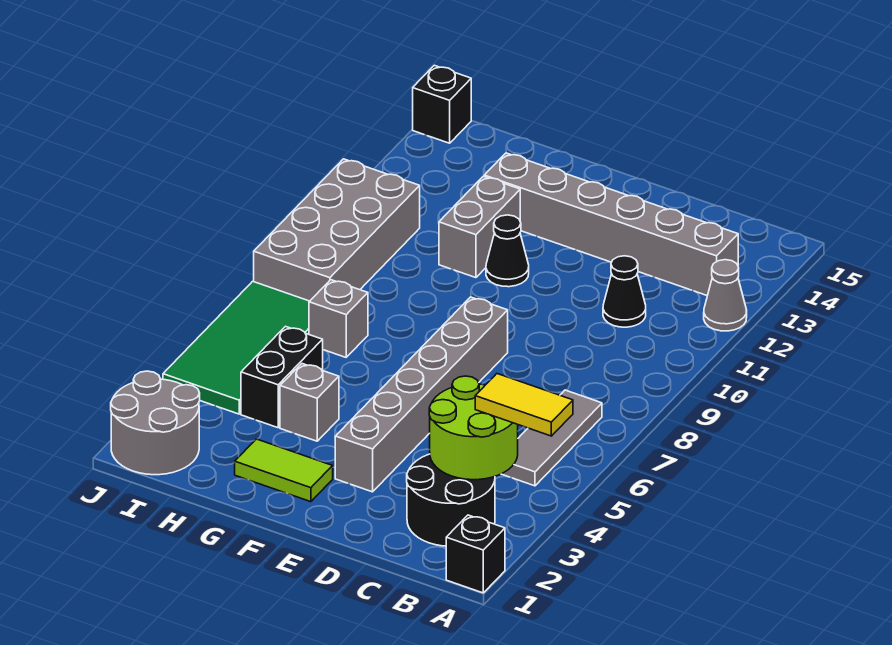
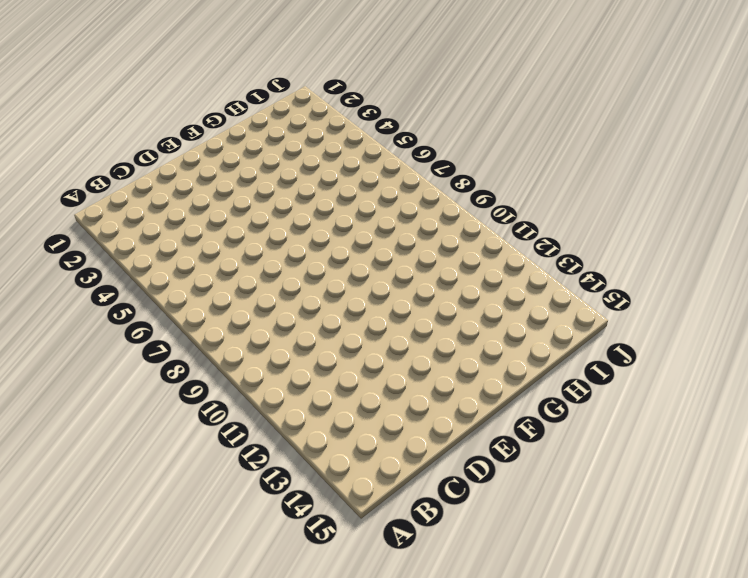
none -> black 1x1 brick [446,515,505,593]
none -> grey 1x1 cone [704,260,747,331]
none -> black 2x2 round brick [407,454,495,546]

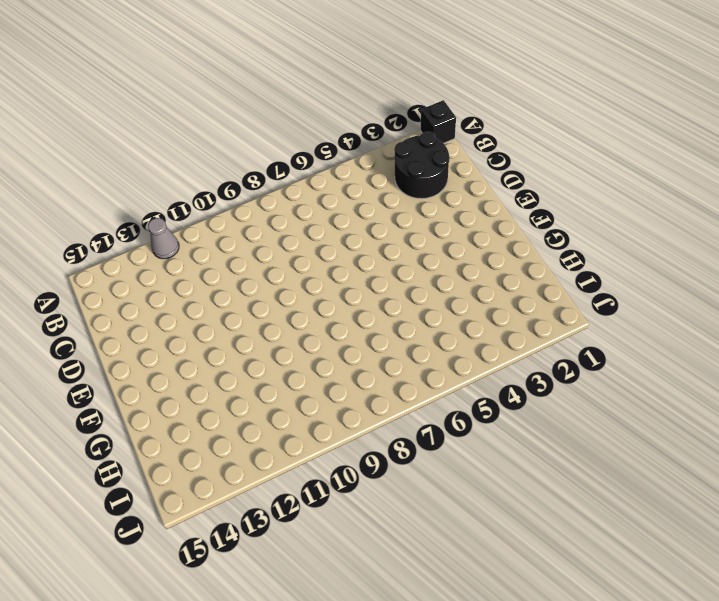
none -> grey 1x3 tile [502,390,602,486]
none -> grey 1x6 brick [484,153,738,296]
none -> black 1x1 cone [603,256,646,327]

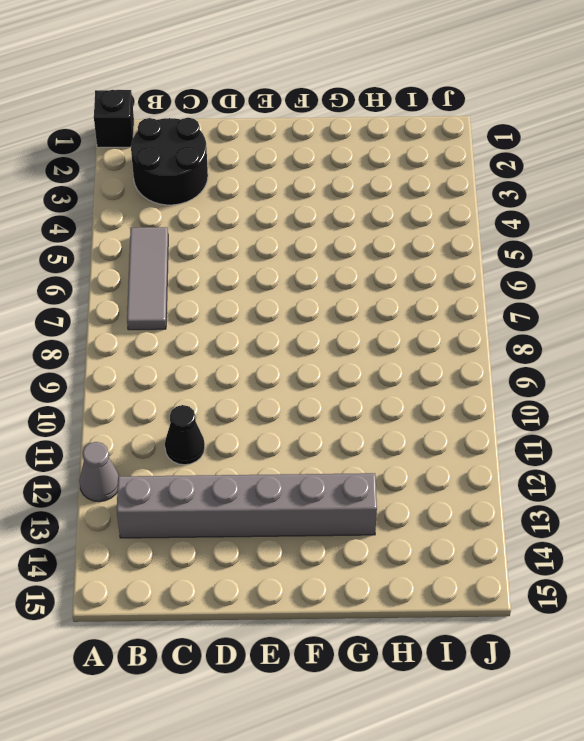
none -> grey 1x6 brick [335,297,508,492]
none -> lime 1x2 tile [235,439,333,502]
none -> black 1x1 cone [486,215,529,287]

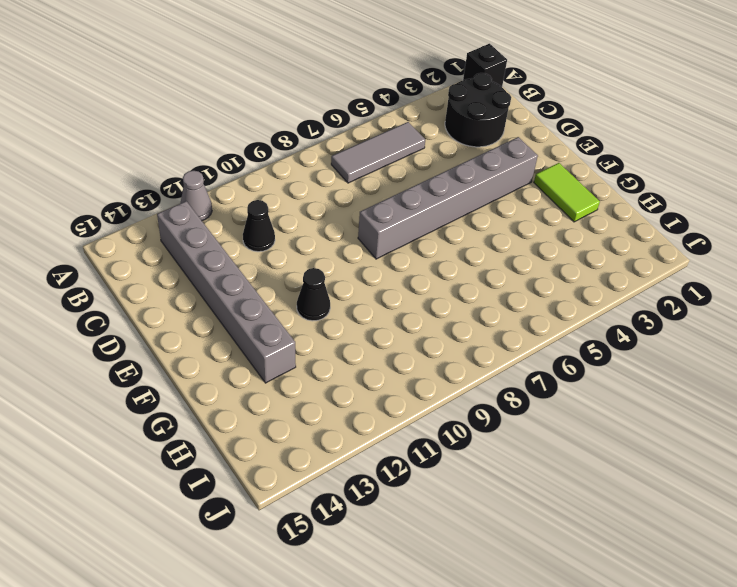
none -> grey 1x1 brick [280,364,339,441]
none -> grey 1x2 brick [439,176,520,278]
none -> black 1x2 brick [241,326,323,428]

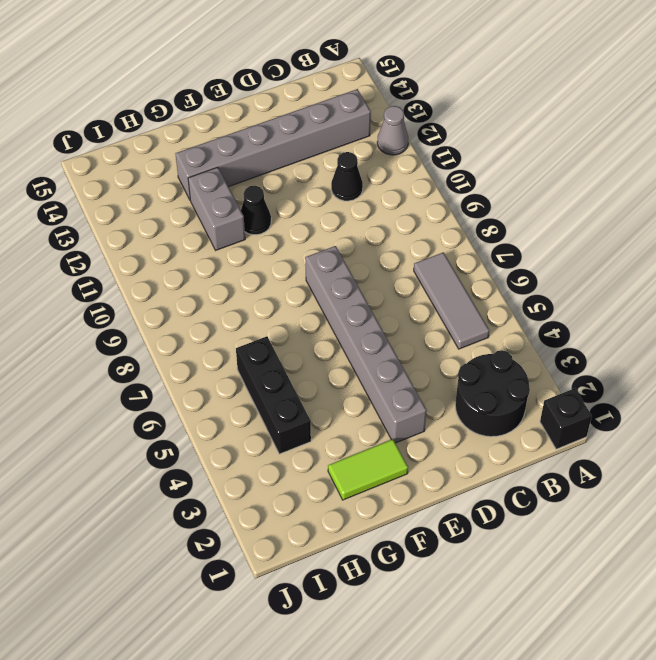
black 1x3 brick [236,336,311,454] -> black 1x2 brick [241,326,323,428]
none -> grey 1x1 brick [280,364,339,441]
none -> grey 1x1 brick [309,280,368,357]
none -> grey 2x2 round brick [111,371,200,475]

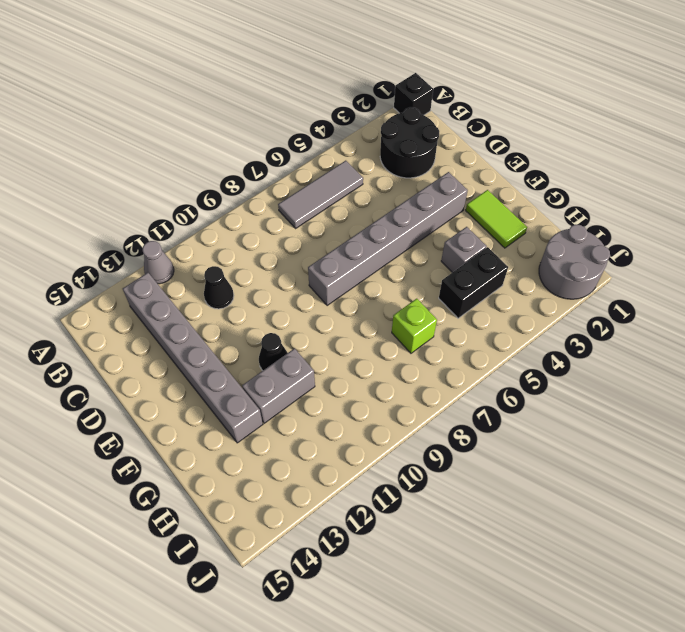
lime 1x1 brick [392,299,437,353] -> grey 1x1 brick [309,280,368,357]
none -> green 2x4 tile [163,281,309,414]
none -> grey 2x4 brick [254,159,420,301]
none -> black 1x1 brick [413,65,471,143]

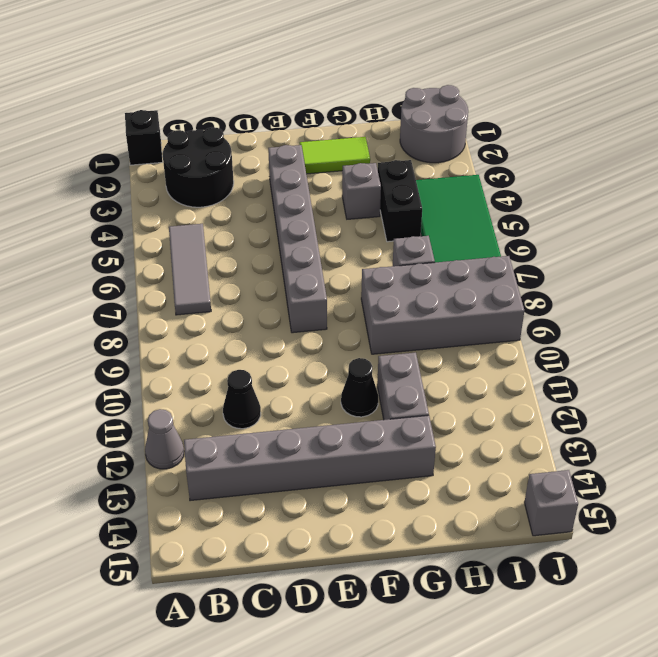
grey 2x4 brick [361,256,524,354] -> grey 2x4 brick turned to [254,159,420,301]
grey 1x1 brick [524,470,578,536] -> black 1x1 brick [413,65,471,143]
none -> lime 2x2 round brick [429,376,518,480]
none -> yellow 1x2 tile [475,374,573,436]

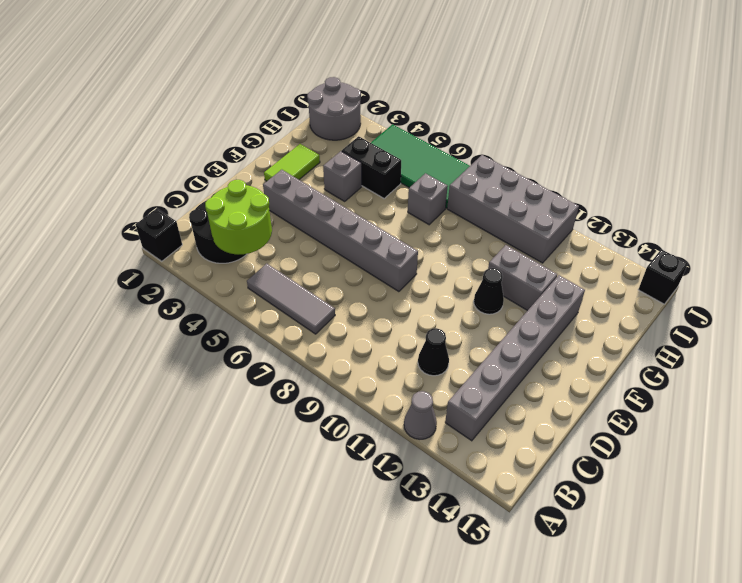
none -> yellow 1x2 tile [475,374,573,436]

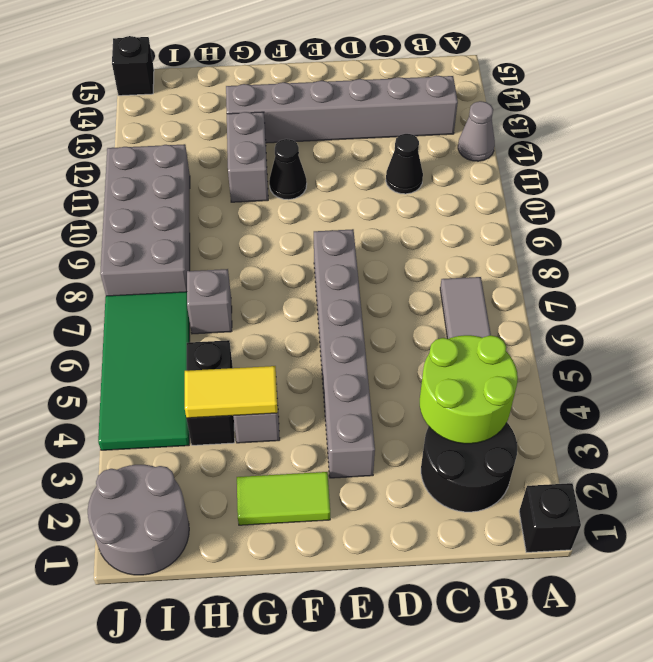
yellow 1x2 tile [185,366,278,418] -> yellow 1x2 tile moved to [475,374,573,436]

